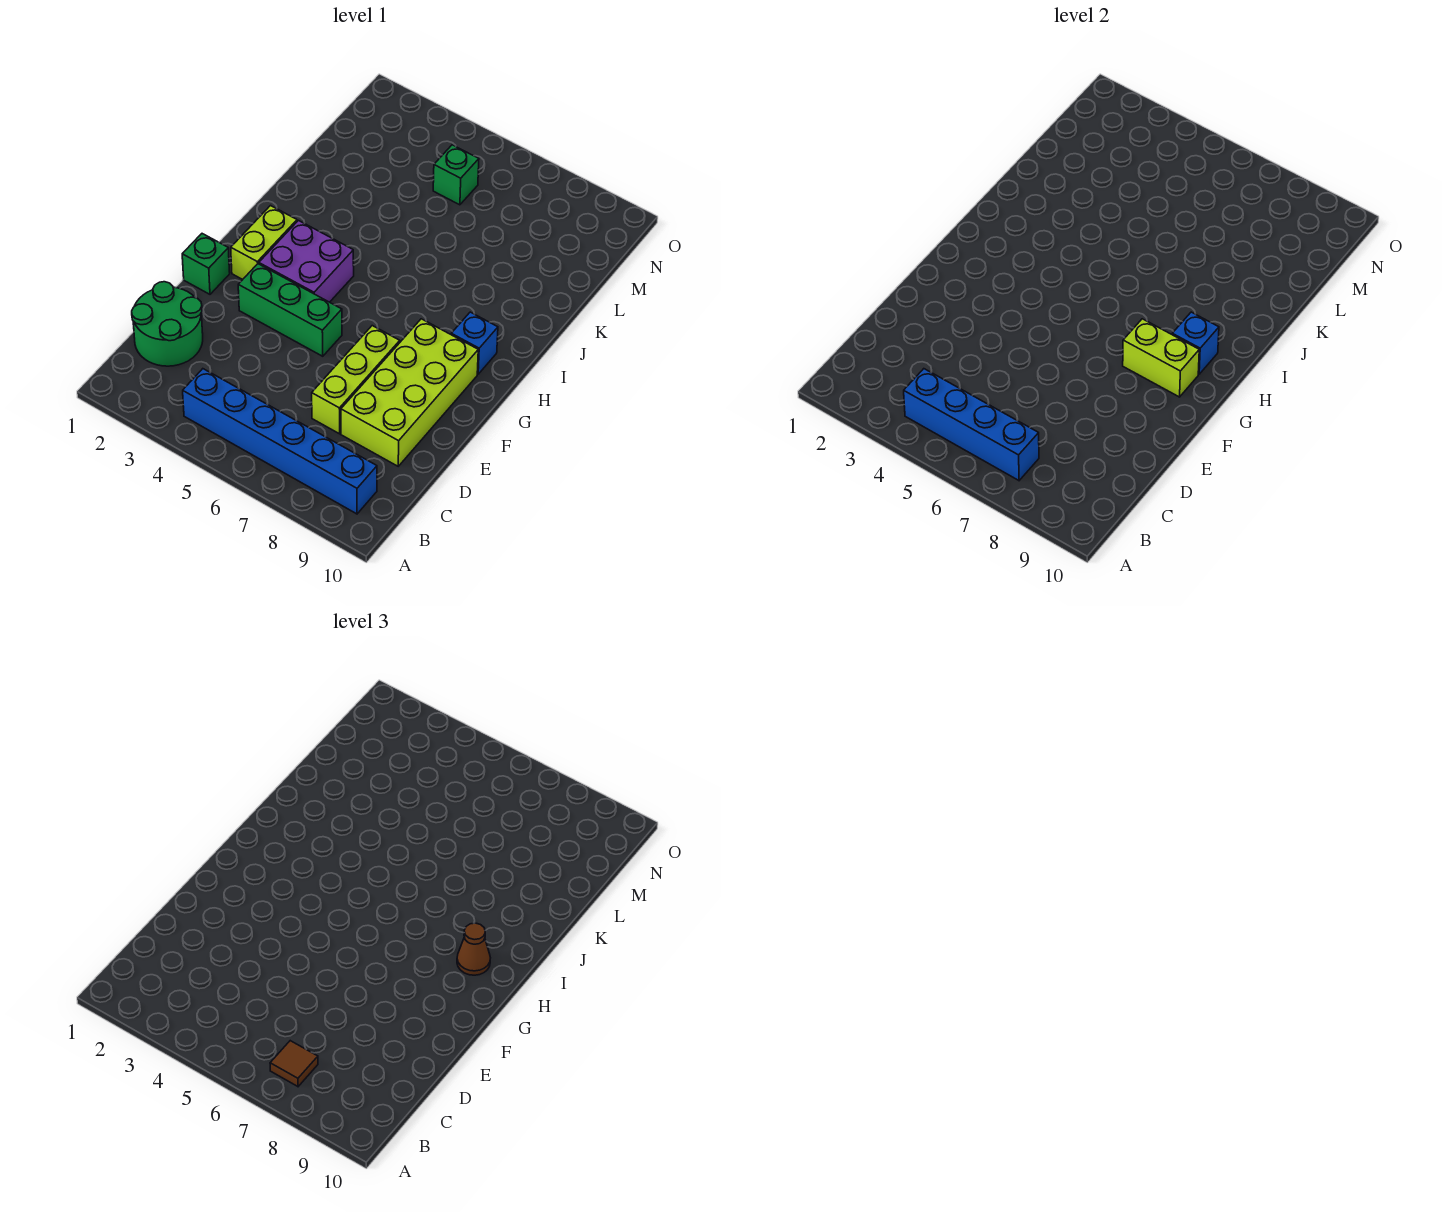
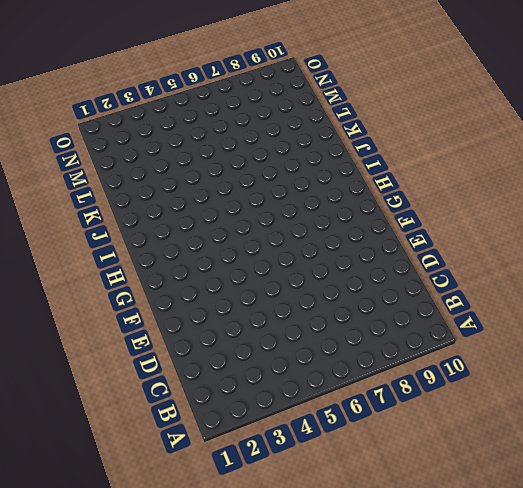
none -> blue 1x6 brick [183,369,377,514]
none -> green 2x2 round brick [132,282,203,366]
none -> lime 1x3 brick [312,326,400,434]

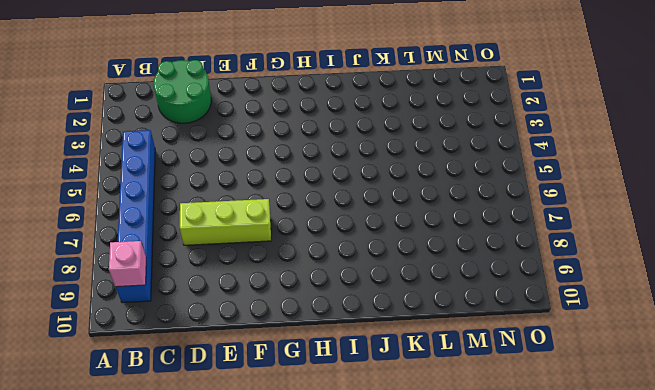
pink 1x1 brick [109,241,146,287] -> none
none -> lime 2x4 brick [341,319,478,466]
none -> green 1x1 brick [182,234,230,294]
none -> green 1x3 brick [238,264,342,356]

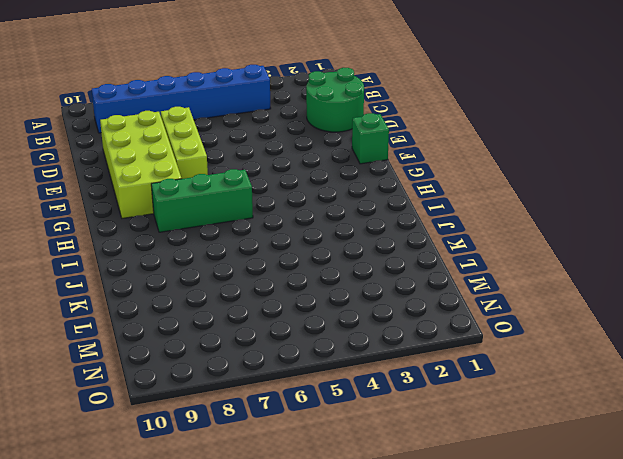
green 1x3 brick [151,169,253,232] -> green 1x3 brick moved to [238,264,342,356]
none -> lime 1x2 brick [231,206,297,280]
none -> purple 2x2 brick [259,221,354,302]
none -> blue 1x1 brick [451,312,498,374]

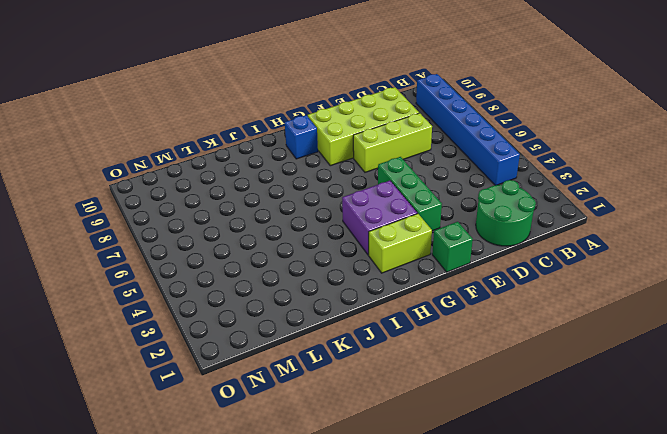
none -> green 1x1 brick [433,145,479,205]
none -> blue 1x4 brick [904,369,1039,480]
none -> lime 1x2 brick [1123,319,1199,397]

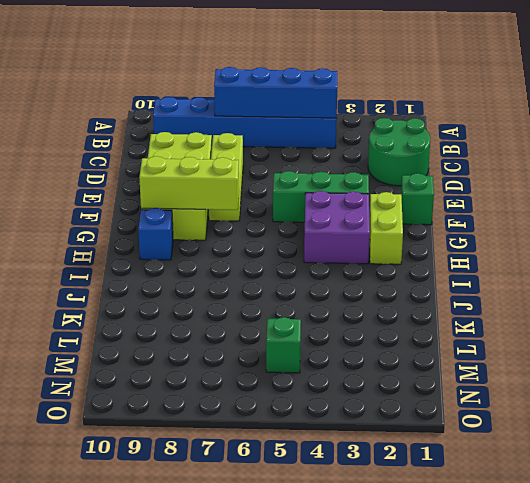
lime 1x3 brick [139,156,239,210] -> lime 1x2 brick [1123,319,1199,397]
none -> blue 1x1 brick [1172,312,1219,374]
none -> brown 1x1 tile [270,1041,318,1086]
none -> brown 1x1 cone [457,923,490,975]

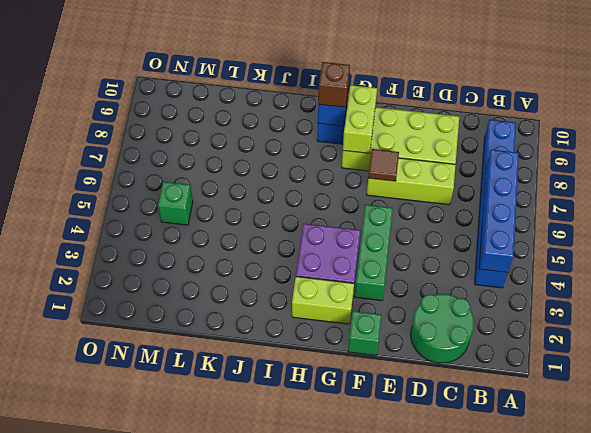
brown 1x1 tile [368,149,399,181] -> brown 1x1 tile moved to [270,1041,318,1086]
brown 1x1 brick [318,62,350,107] -> brown 1x1 cone [457,923,490,975]

